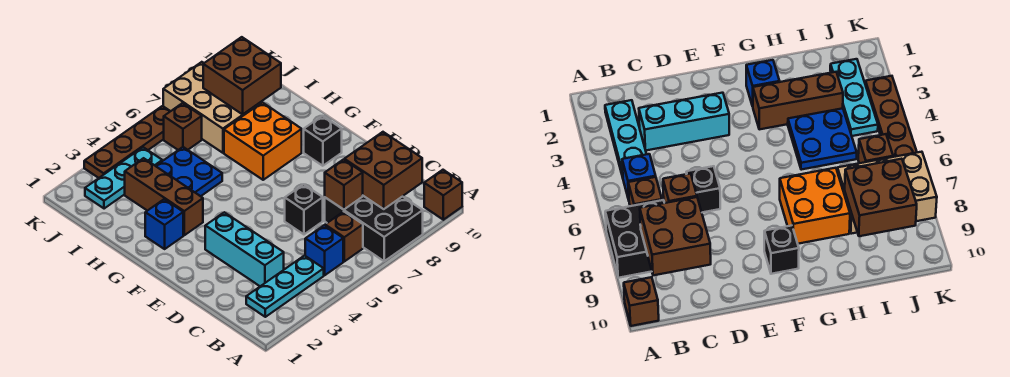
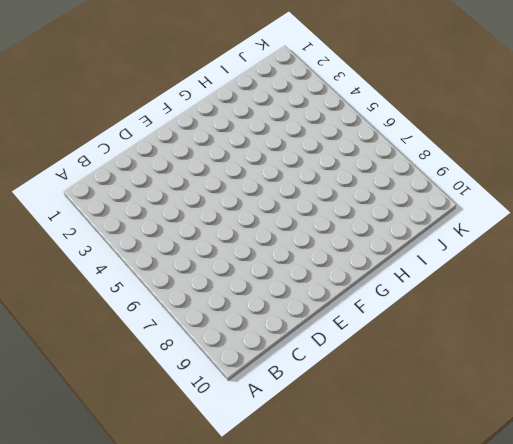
none -> black 2x3 brick [325,196,423,261]
none -> brown 1x1 brick [424,170,462,220]
none -> cyan 1x3 plate [246,256,324,317]

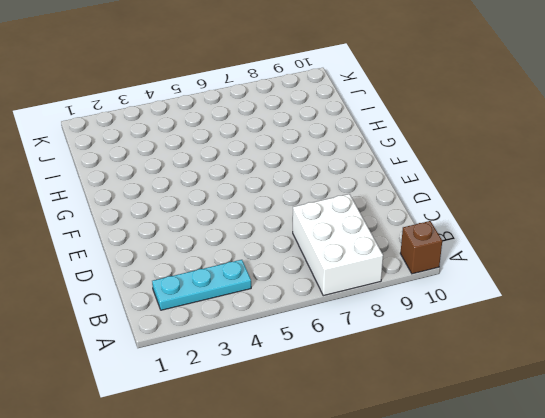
white 2x3 brick [292,194,383,296] -> black 2x3 brick [325,196,423,261]
none -> blue 1x1 brick [305,225,343,275]
none -> brown 1x1 brick [325,212,363,261]
none -> cyan 1x3 brick [205,212,284,286]

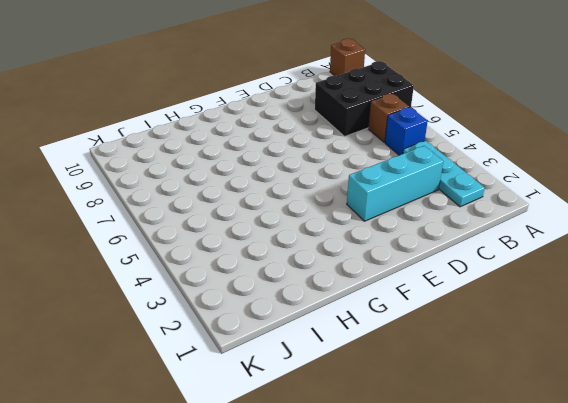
none -> black 1x1 brick [285,184,323,234]
none -> black 1x1 brick [304,116,342,166]
none -> blue 1x1 brick [145,199,183,249]

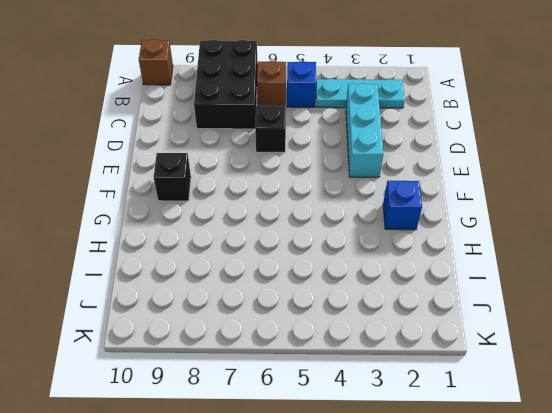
none -> brown 1x3 brick [125,158,203,235]
none -> orange 2x2 brick [224,102,302,180]
none -> blue 2x2 plate [156,147,222,196]

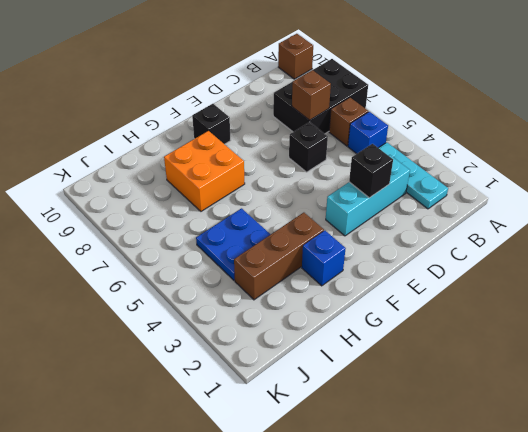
black 1x1 brick [349,144,393,198] -> none
none -> tan 2x3 brick [163,62,261,153]
none -> cyan 1x3 plate [85,147,162,209]
none -> brown 1x1 brick [164,103,202,150]

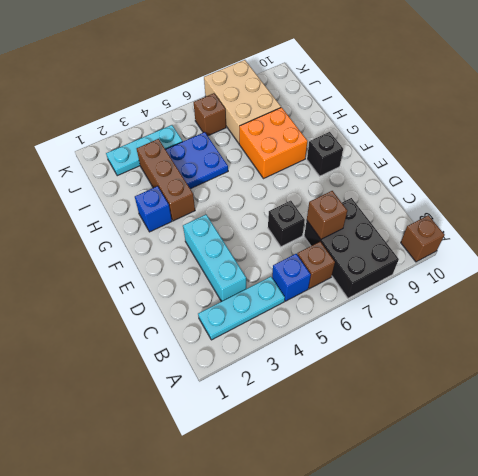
none -> brown 1x4 plate [84,106,170,178]
none -> brown 2x2 brick [344,132,422,209]
none -> brown 2x2 brick [203,37,281,114]

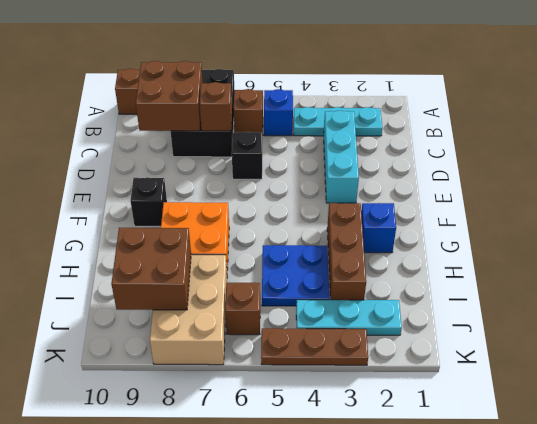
brown 1x3 plate [261,328,368,365] -> brown 1x4 plate [84,106,170,178]

